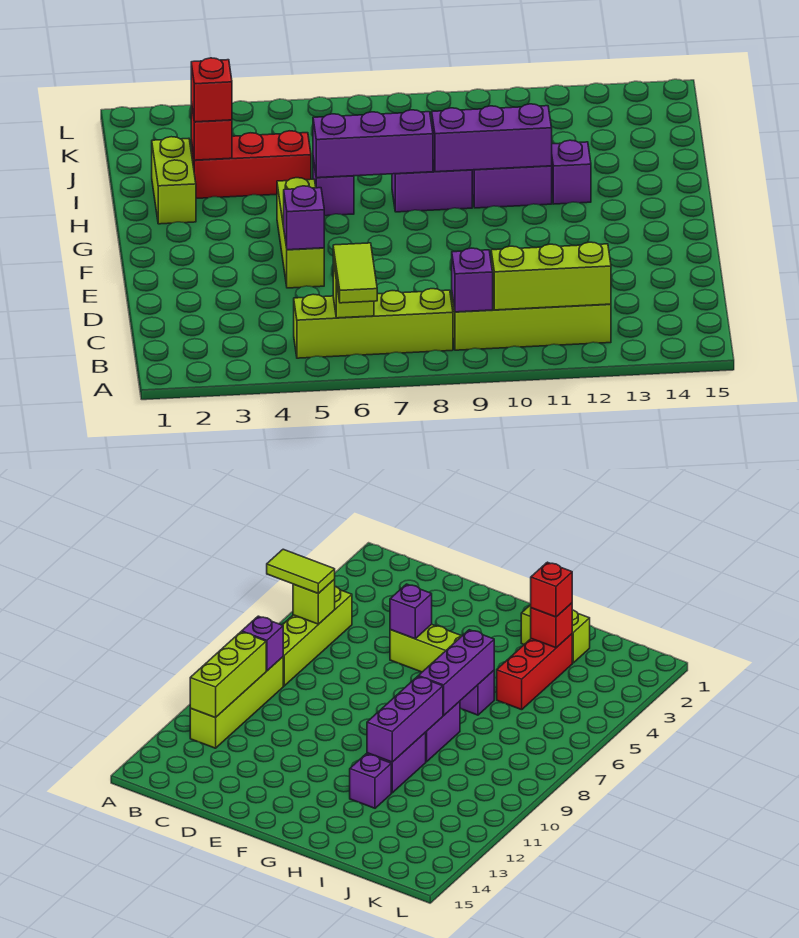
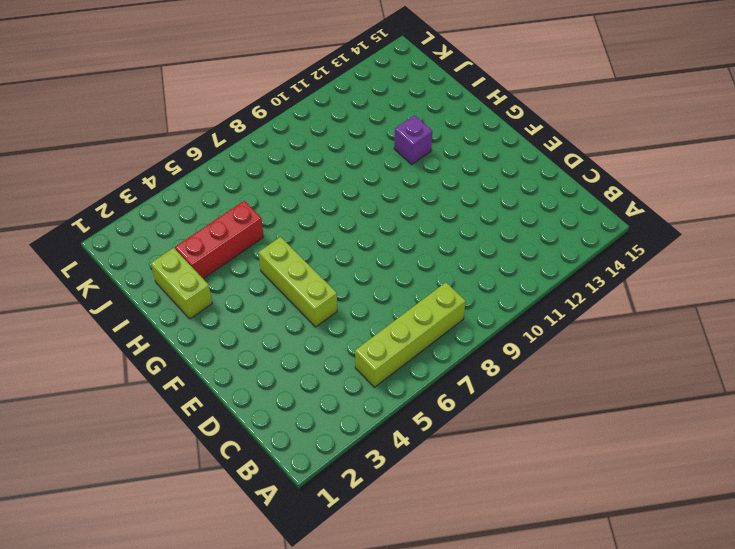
none -> lime 1x4 brick [452,295,611,350]
none -> purple 1x1 brick [313,158,354,216]
none -> purple 1x2 brick [392,162,472,212]

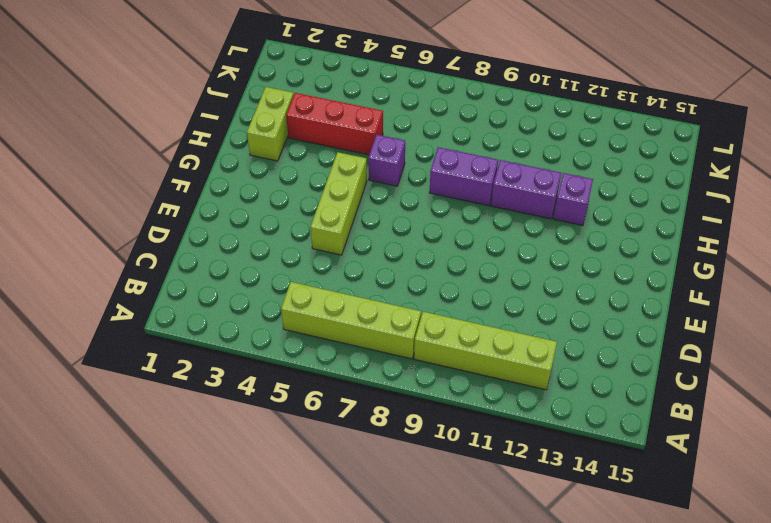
none -> lime 1x1 brick [333,260,374,318]
none -> purple 1x1 brick [452,248,493,312]
none -> lime 1x3 brick [491,242,611,310]

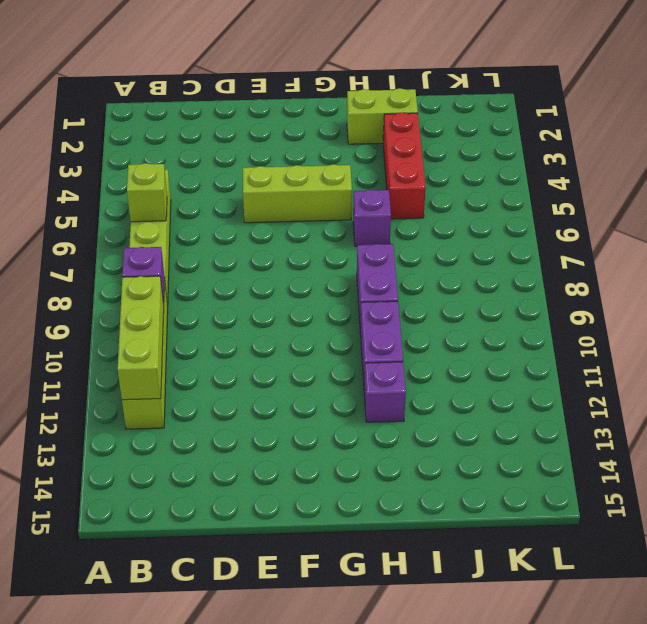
none -> purple 1x1 brick [284,186,324,250]
none -> purple 1x3 brick [313,110,433,178]
none -> purple 1x3 brick [432,104,552,172]

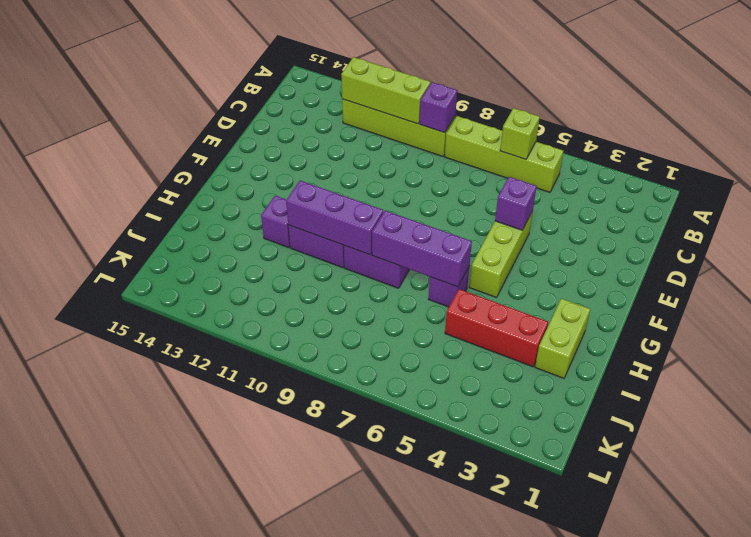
none -> red 1x1 brick [191,102,232,160]
none -> lime 1x2 tile [333,243,377,303]
none -> red 1x1 brick [191,58,232,122]

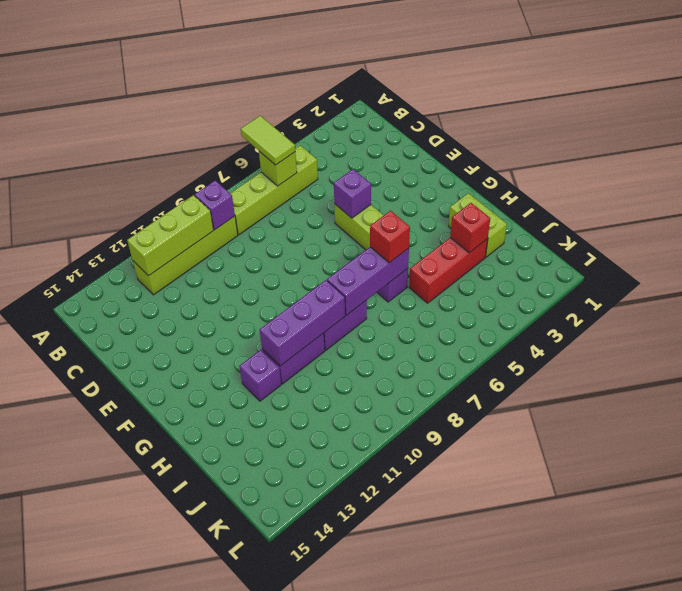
red 1x1 brick [370,211,410,263] -> red 1x1 brick moved to [191,58,232,122]

